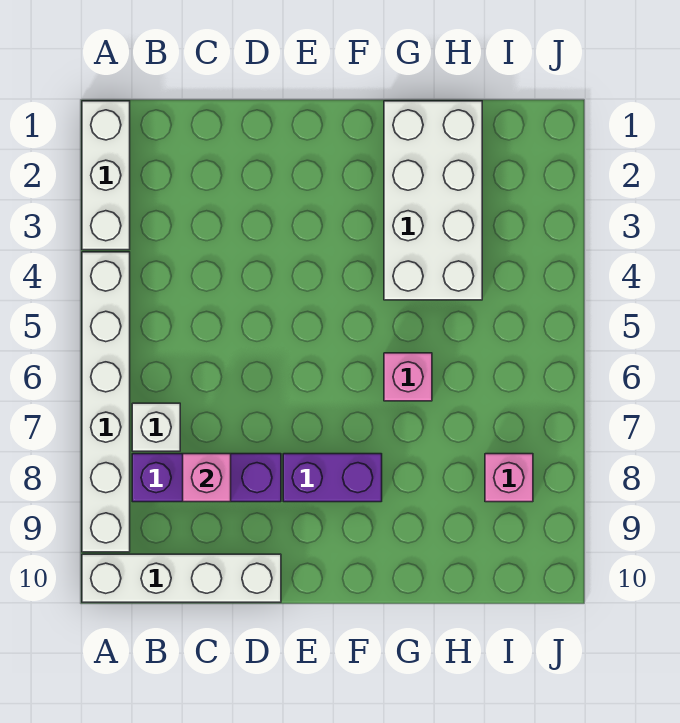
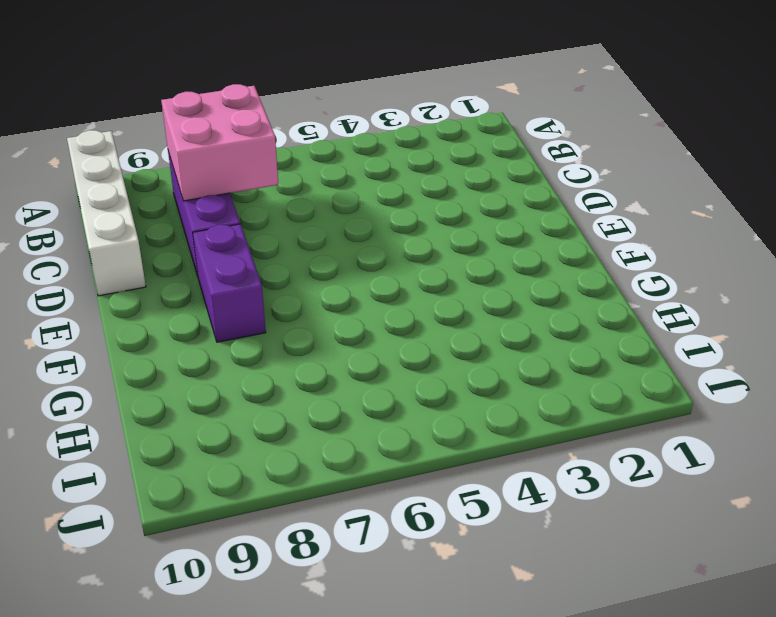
pink 2x2 brick [161,84,278,201] -> pink 1x1 brick [183,454,231,502]
none -> white 1x3 brick [82,101,130,250]
none -> white 1x6 brick [82,252,130,552]

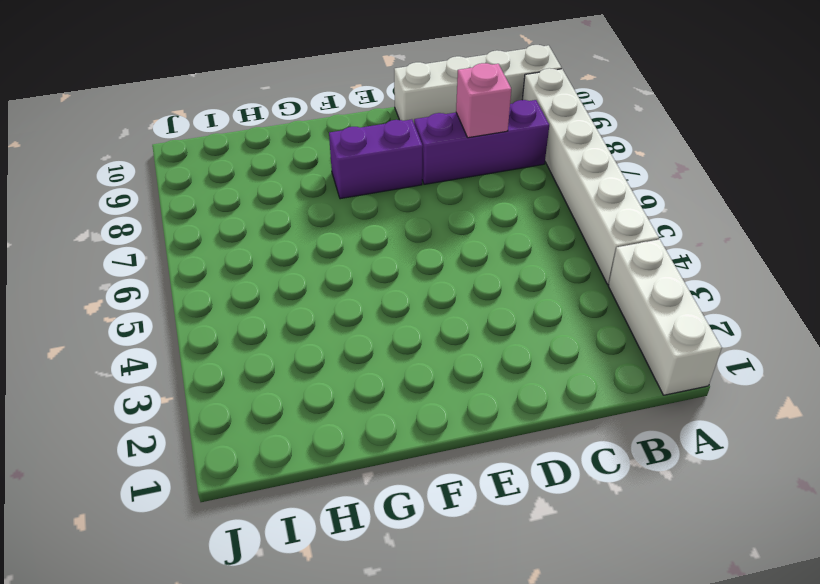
none -> white 1x1 brick [132,403,180,451]
none -> white 2x4 brick [384,101,482,300]

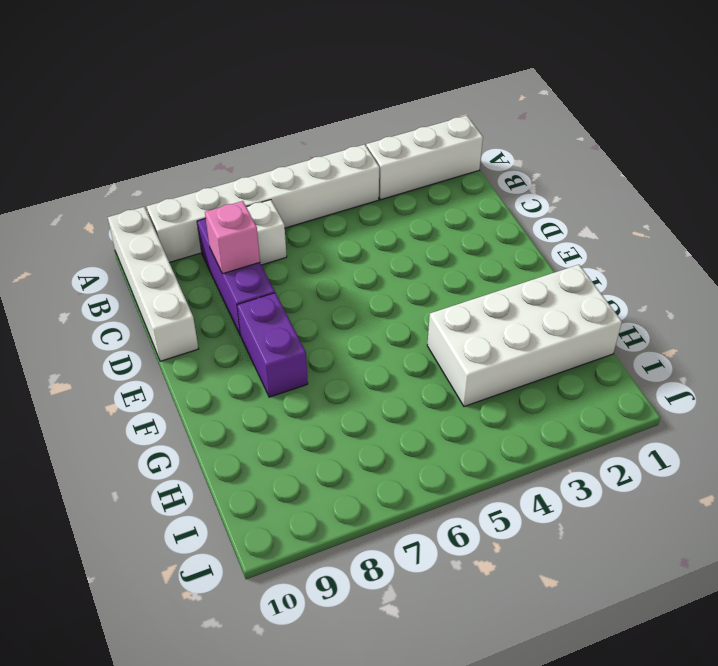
none -> pink 1x1 brick [384,353,432,401]
none -> pink 1x1 brick [485,454,533,502]

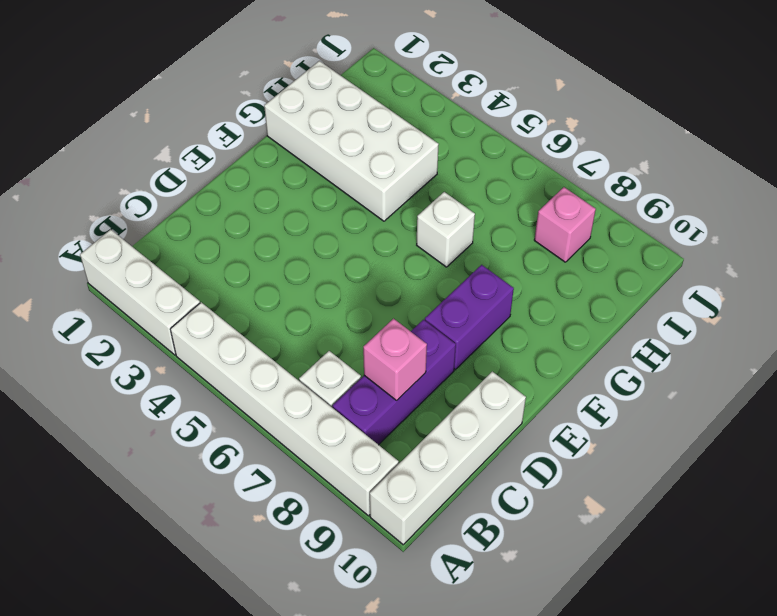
white 1x1 brick [417,192,475,267] -> pink 1x1 brick [384,353,432,401]

